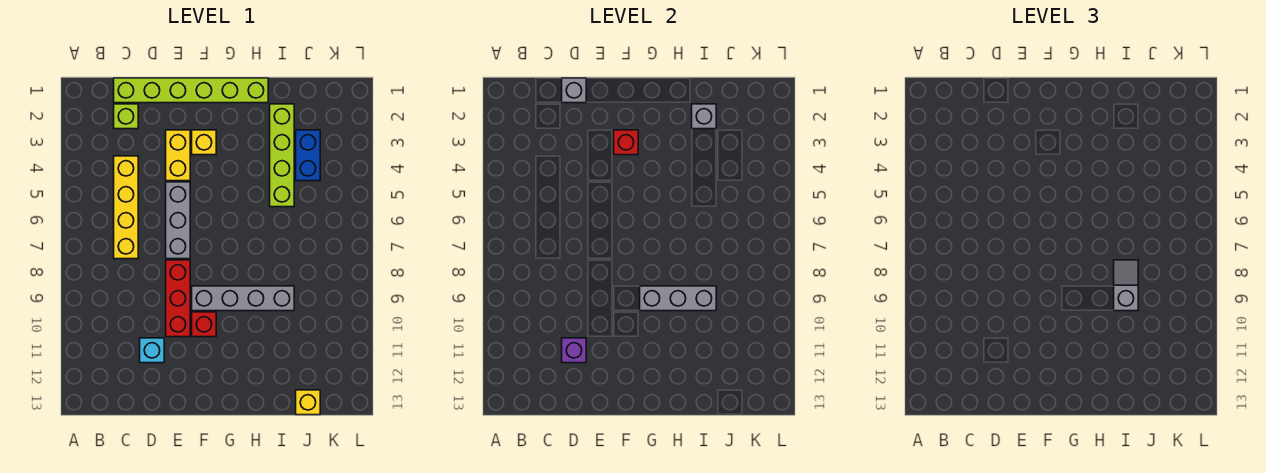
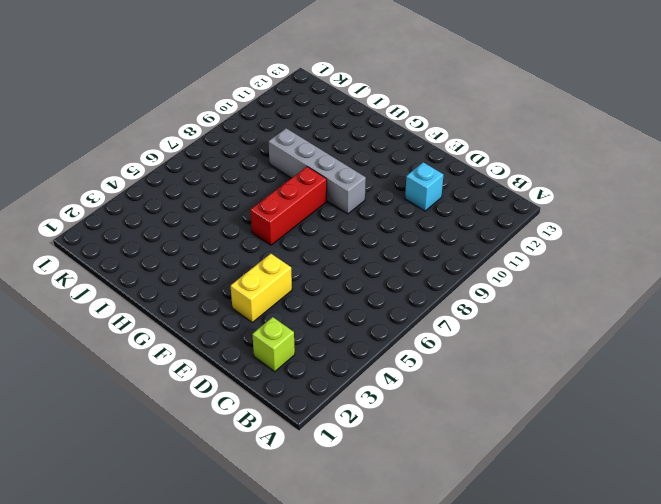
red 1x3 brick [251,167,327,245] -> red 1x3 brick moved to [166,260,190,337]
none -> lime 1x6 brick [114,78,268,103]
none -> yellow 1x4 brick [114,156,138,259]
none -> grey 1x3 brick [166,182,190,259]

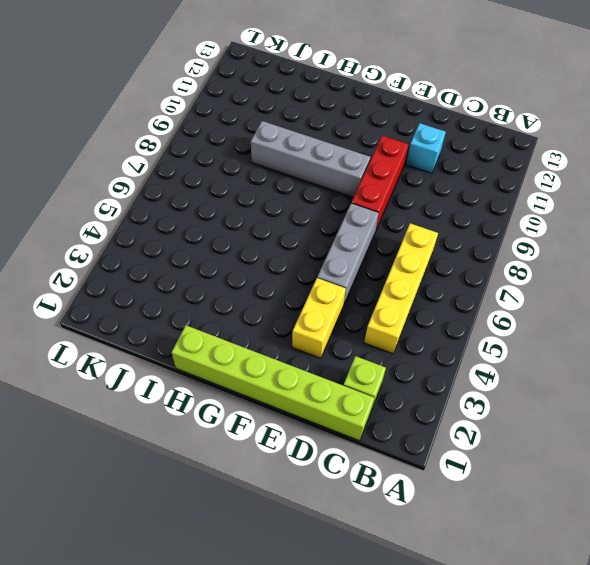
none -> yellow 1x1 brick [192,130,216,155]
none -> red 1x1 brick [192,312,216,337]
none -> lime 1x4 brick [270,104,294,207]

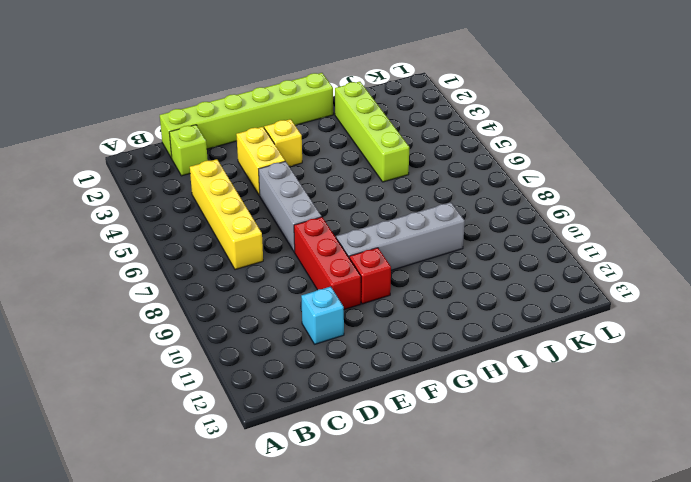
none -> blue 1x2 brick [296,130,320,181]
none -> yellow 1x1 brick [296,390,320,415]
none -> grey 1x1 brick [562,78,586,103]

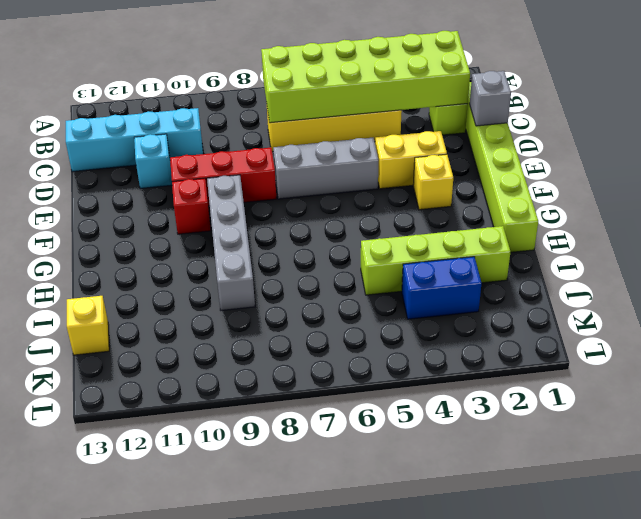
lime 2x6 brick [261,31,470,123] -> none
cyan 1x4 brick [66,108,203,172] -> none
none -> purple 1x1 brick [562,338,586,363]
none -> red 1x1 brick [614,130,638,155]
none -> grey 1x3 brick [640,286,716,311]

